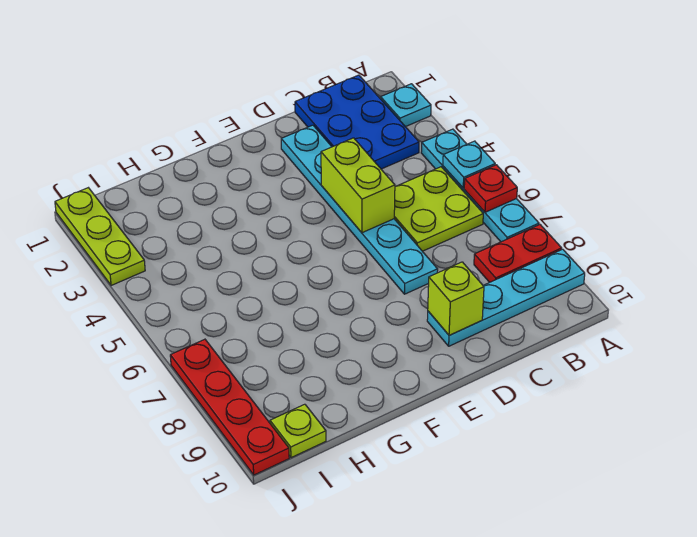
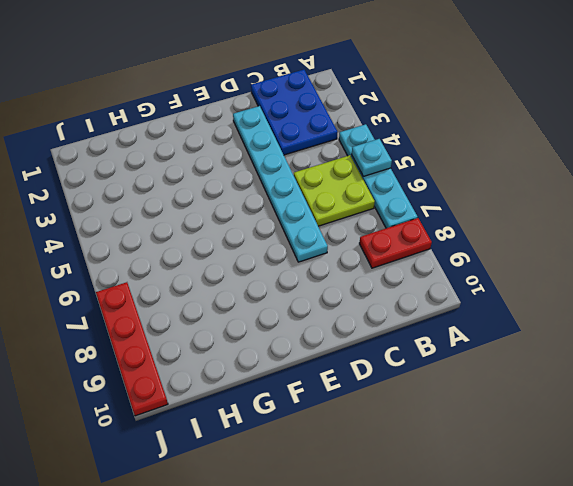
none -> cyan 1x1 plate [381,84,431,127]
none -> cyan 1x4 plate [427,249,585,346]
none -> lime 1x1 plate [270,404,326,458]

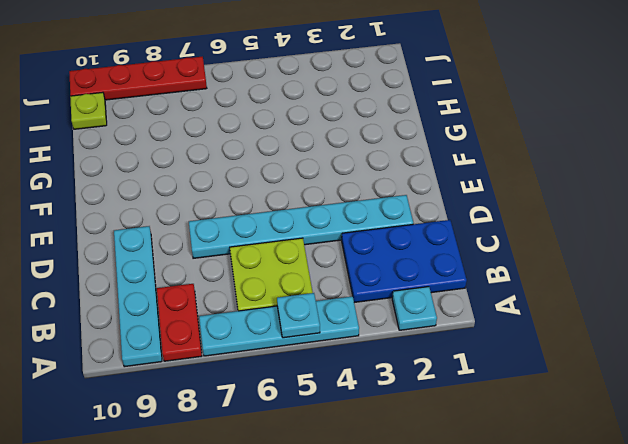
none -> lime 1x3 plate [55,188,145,286]
none -> red 1x1 plate [464,165,517,212]
none -> lime 1x2 brick [321,138,395,233]

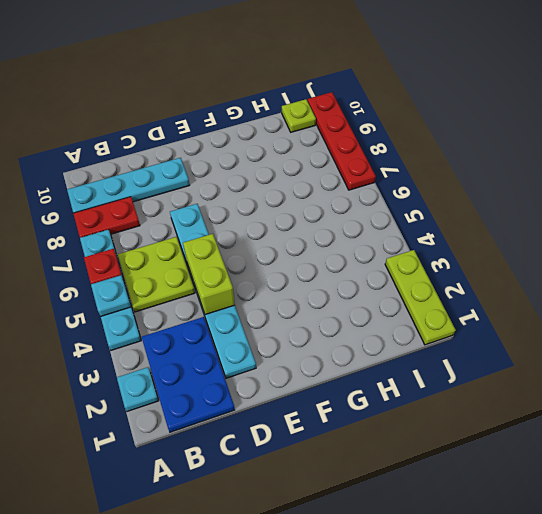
none -> lime 1x1 brick [428,262,484,335]

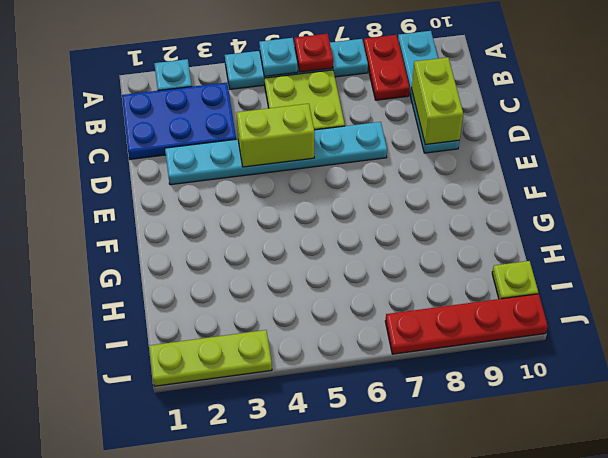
lime 1x2 brick [412,57,463,145] -> lime 1x1 brick [428,262,484,335]

